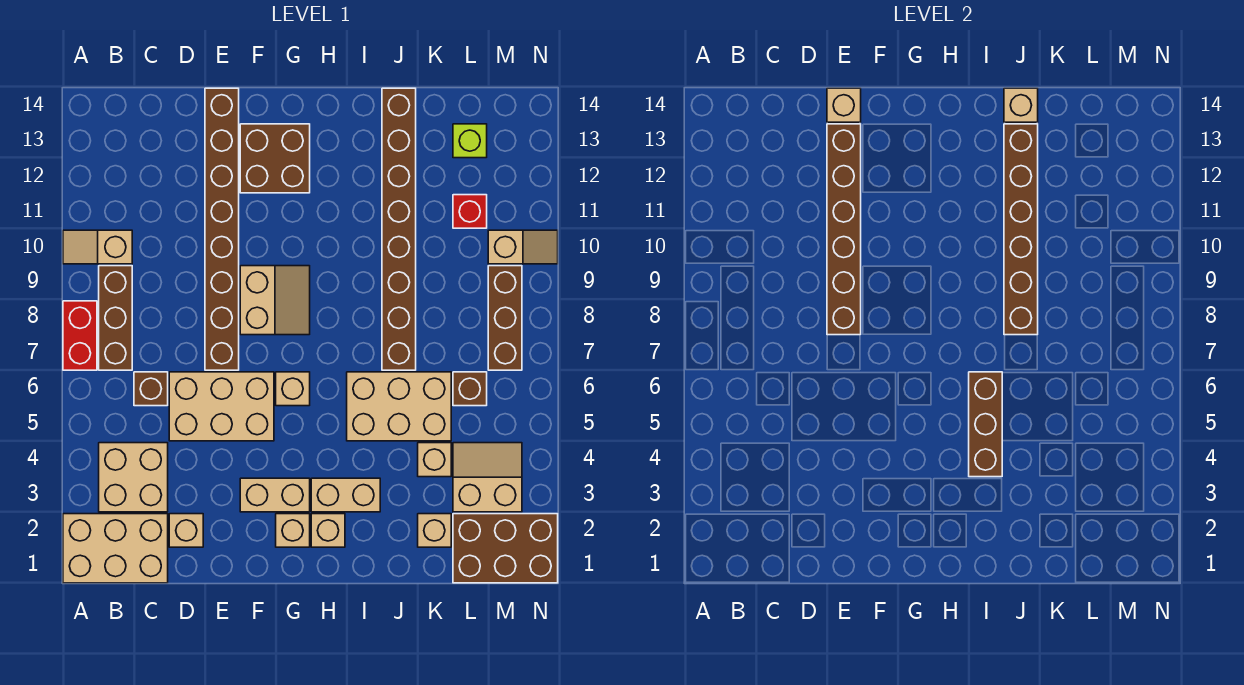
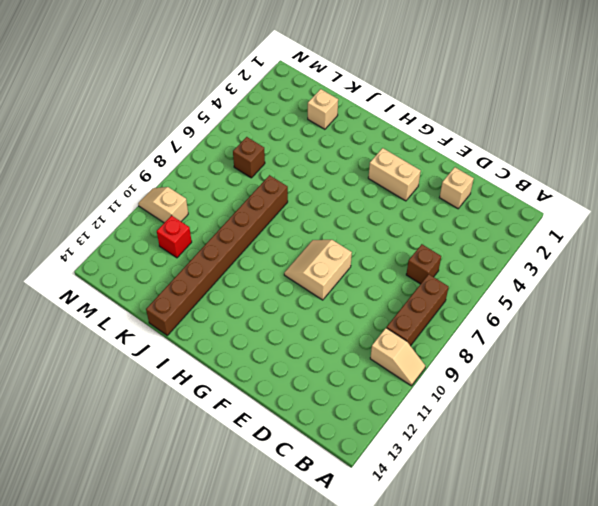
none -> tan 2x3 brick [63,514,168,583]
none -> red 1x2 brick [63,301,97,370]
none -> tan 2x2 brick [99,443,168,512]
none -> tan 2x3 brick [169,372,274,441]

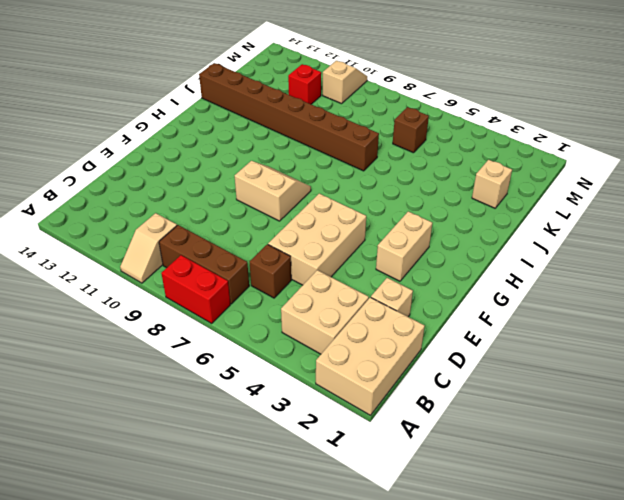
none -> brown 1x8 brick [205,88,239,370]
none -> brown 2x2 brick [240,124,310,193]
none -> tan 1x1 brick [276,514,310,547]
none -> tan 1x1 brick [276,372,310,406]

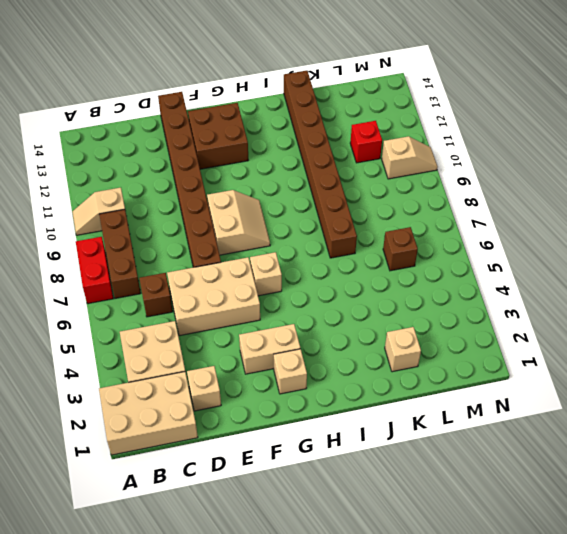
none -> tan 1x1 brick [311,514,345,547]
none -> tan 1x2 brick [311,478,380,512]
none -> tan 2x3 brick [347,372,451,441]
none -> tan 1x1 brick [418,443,451,477]

